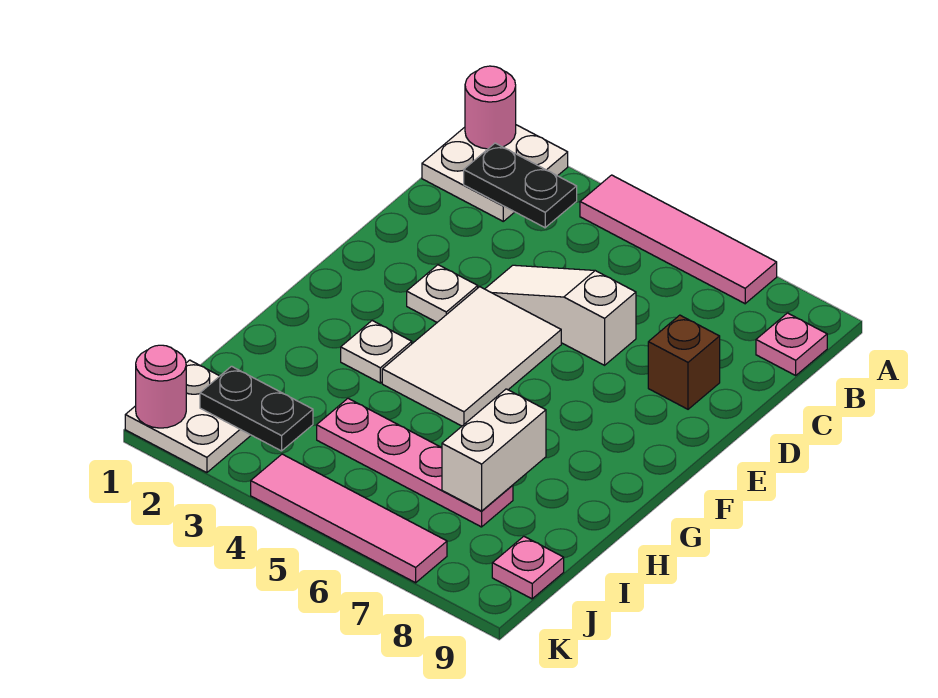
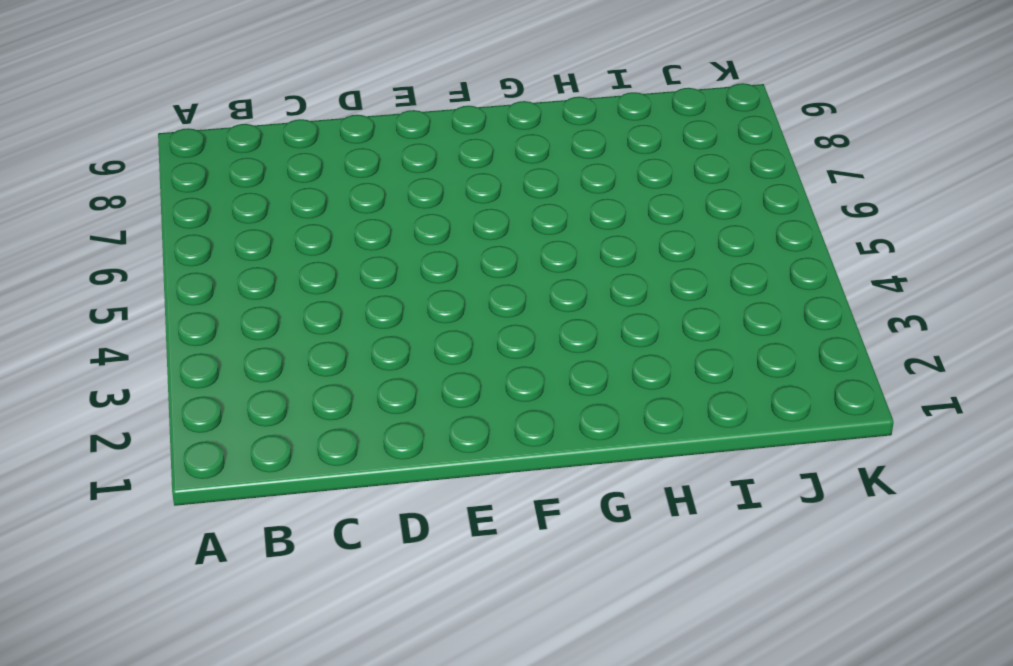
none -> white 2x2 plate [422,125,568,221]
none -> pink 1x4 tile [580,175,777,304]
none -> pink 1x1 plate [756,313,827,375]

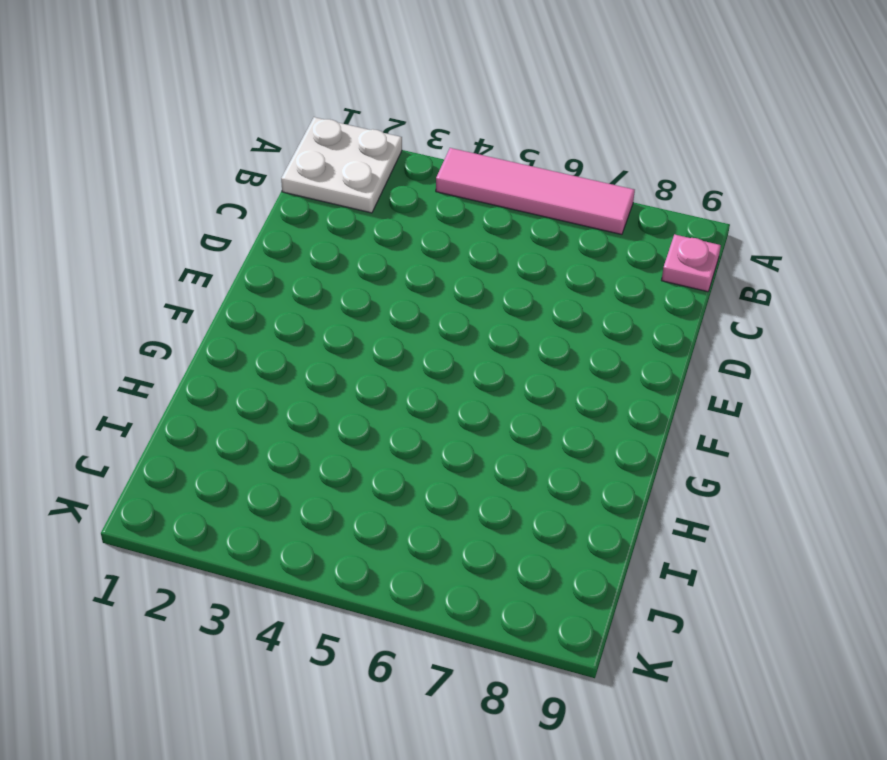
none -> white 1x3 slope [485,265,636,365]
none -> brown 1x1 brick [648,315,720,409]
none -> white 1x1 plate [407,265,478,322]

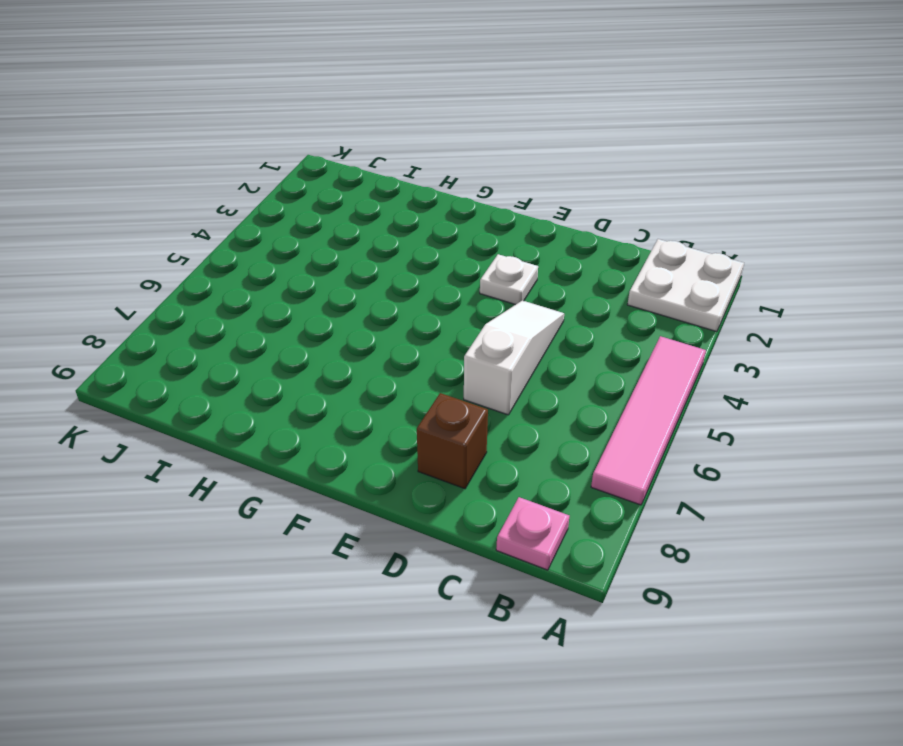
none -> white 2x3 tile [382,287,561,426]
none -> white 1x1 plate [341,321,412,383]
none -> pink 1x4 plate [317,398,513,527]

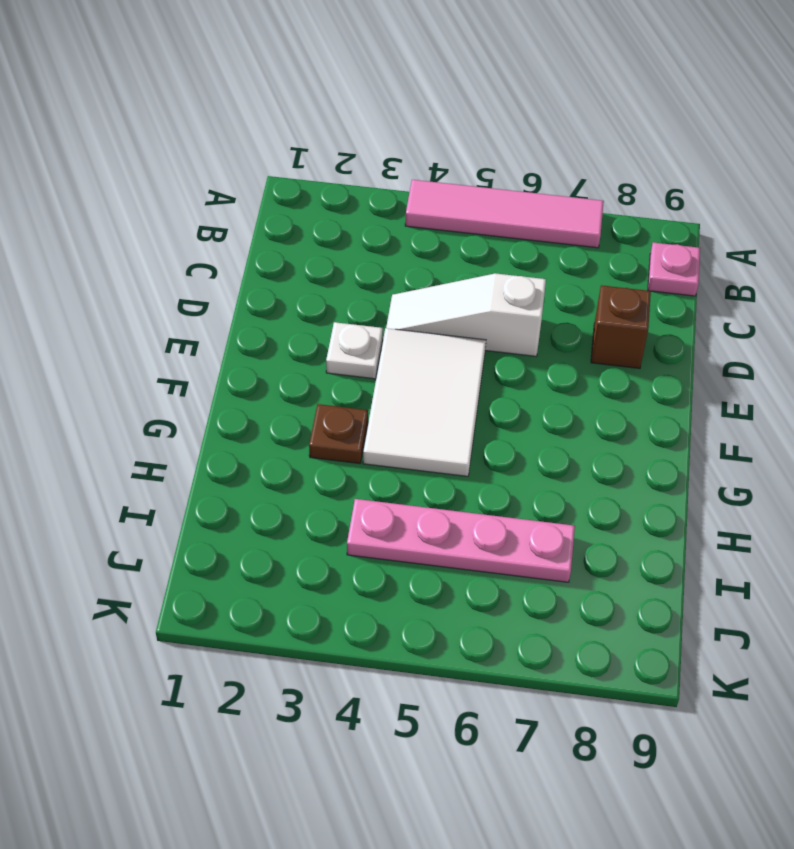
brown 1x1 plate [309,404,368,463] -> white 1x1 plate [341,321,412,383]
none -> white 2x2 plate [422,125,568,221]
none -> white 2x2 plate [125,360,251,473]
none -> pink 1x1 plate [492,536,564,599]

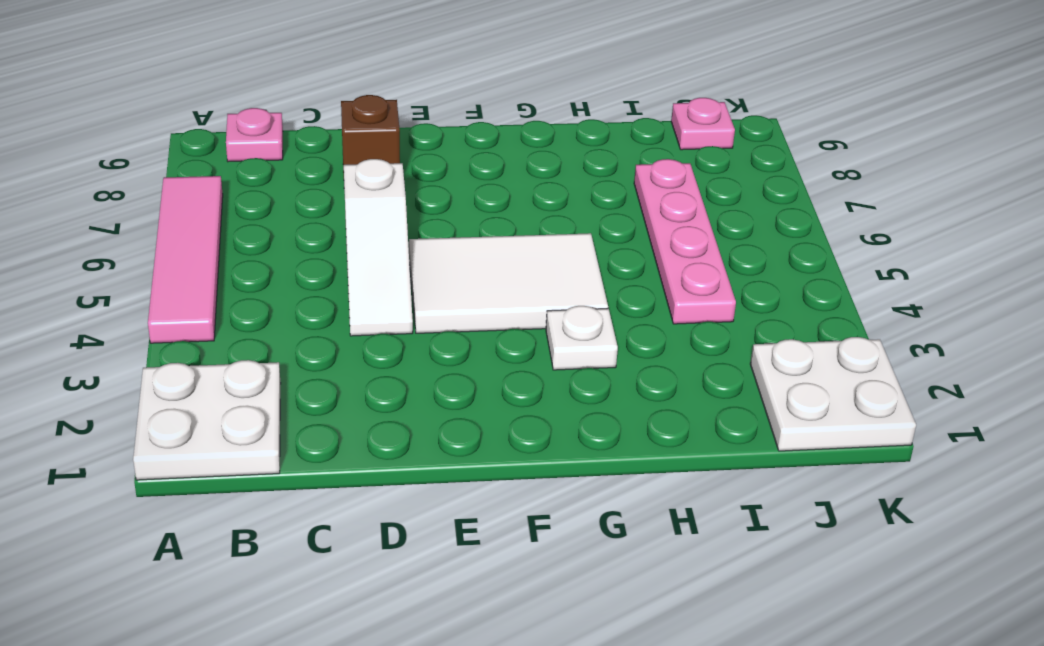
none -> white 1x1 plate [407,265,478,322]
none -> pink 1x4 tile [251,454,447,583]
none -> pink 1x1 round brick [465,66,516,149]

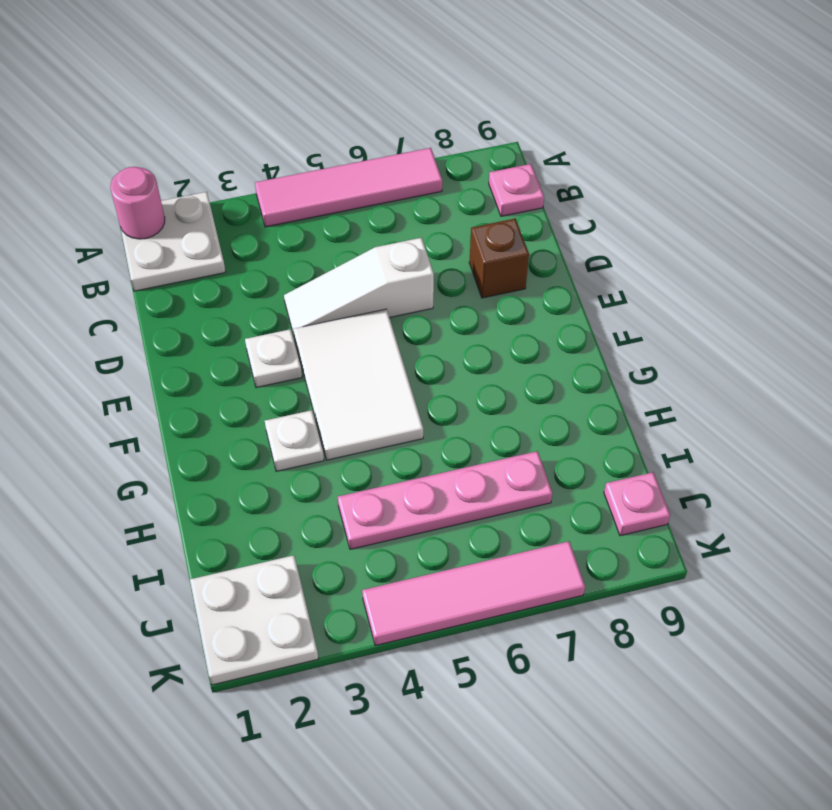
none -> black 1x2 plate [464,143,577,228]
none -> white 1x2 brick [442,389,546,511]
none -> black 1x2 plate [200,366,313,451]

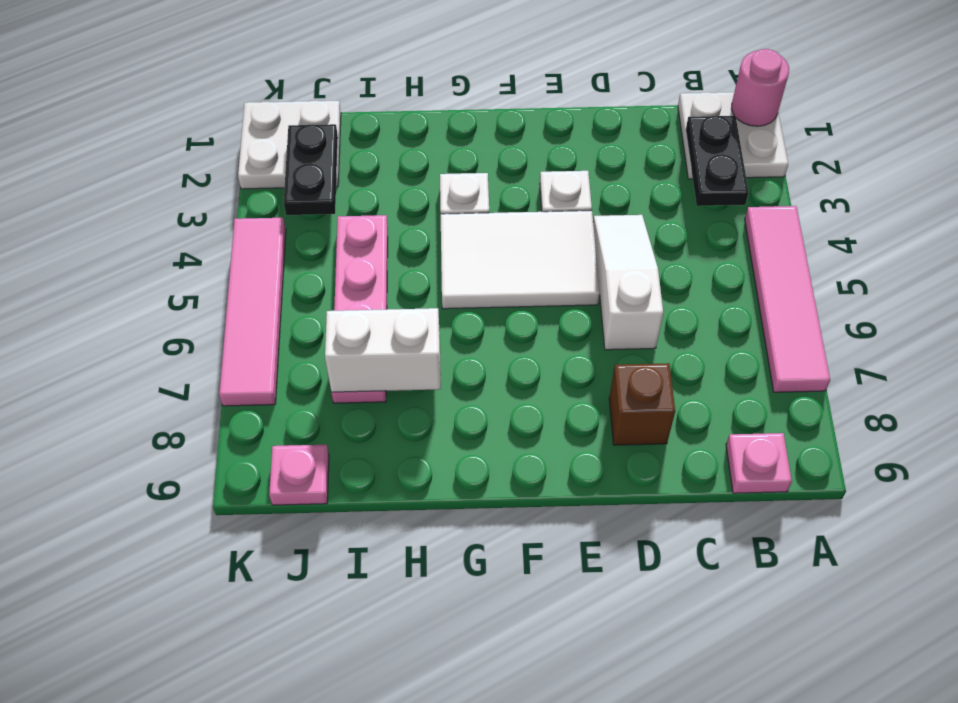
none -> pink 1x1 round brick [136,345,186,428]

